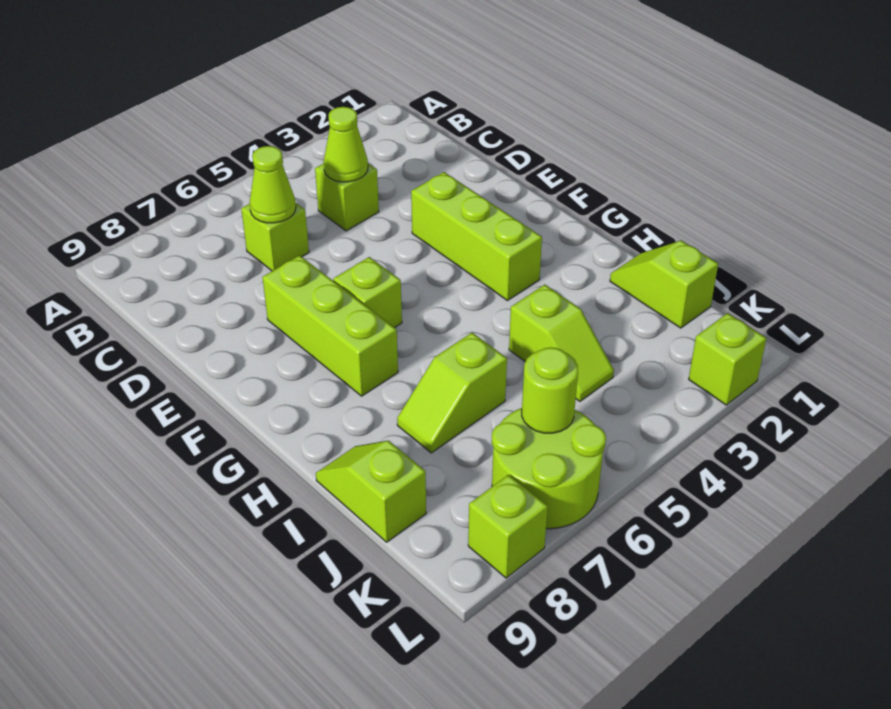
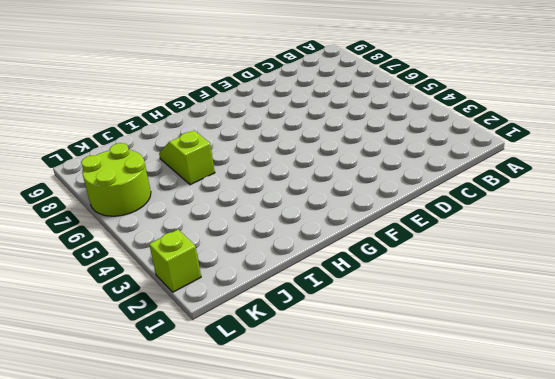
none -> lime 1x1 brick [315,164,379,231]
none -> lime 1x1 brick [241,203,309,271]
none -> lime 1x3 brick [411,172,542,301]

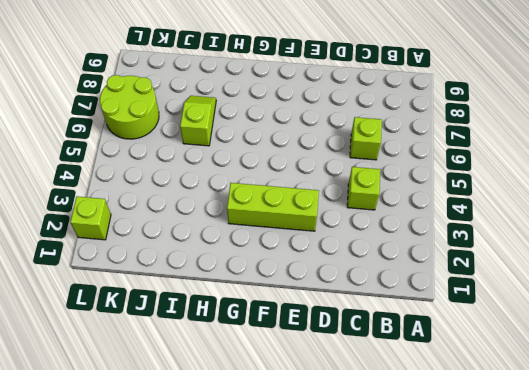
none -> lime 1x3 brick [263,255,398,396]
none -> lime 1x1 brick [333,257,402,328]
none -> lime 1x2 slope [610,241,718,328]

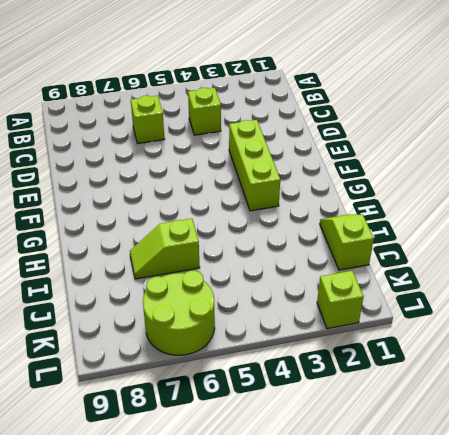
none -> lime 1x3 brick [263,255,398,396]
none -> lime 1x1 brick [333,257,402,328]
none -> lime 1x2 slope [509,285,614,401]

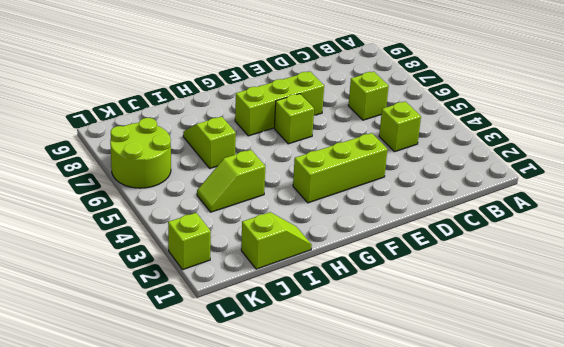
none -> lime 1x2 slope [316,440,426,542]
none -> lime 1x1 brick [468,475,548,578]
none -> lime 1x1 cone [323,107,368,182]

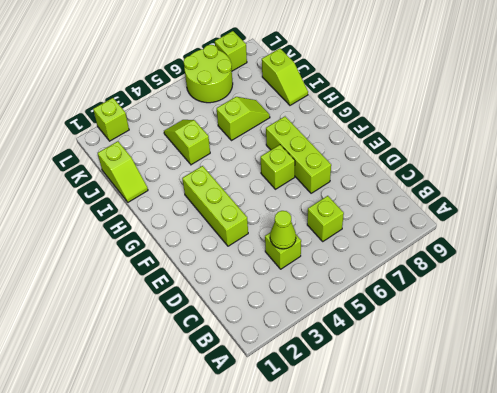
none -> lime 1x1 cone [250,146,296,223]
none -> lime 1x1 round brick [522,347,578,433]

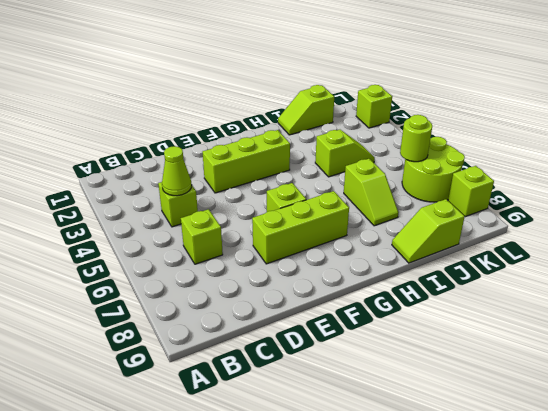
none -> lime 1x1 cone [250,146,296,223]

